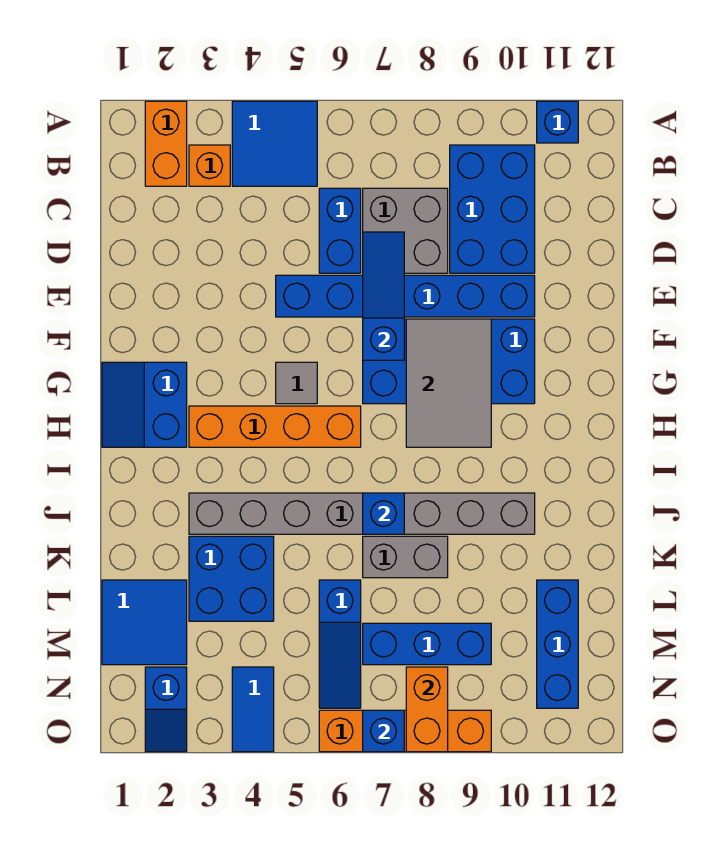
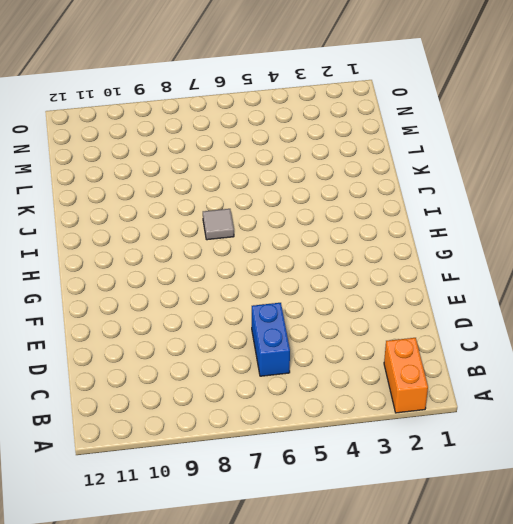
grey 1x1 tile [203,209,234,240] -> grey 1x1 tile moved to [276,362,317,404]
none -> blue 2x2 tile [232,101,317,186]
none -> blue 1x1 brick [537,101,578,143]
none -> orange 1x1 brick [189,145,230,186]

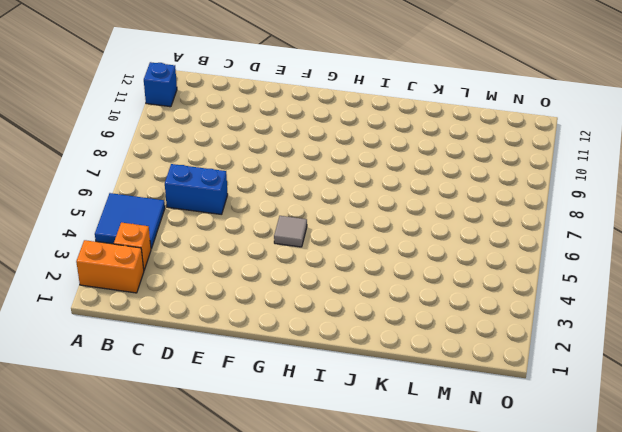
none -> blue 2x3 brick [450,145,535,273]
none -> grey 2x2 brick [363,188,448,273]
none -> blue 1x6 brick [276,275,535,317]

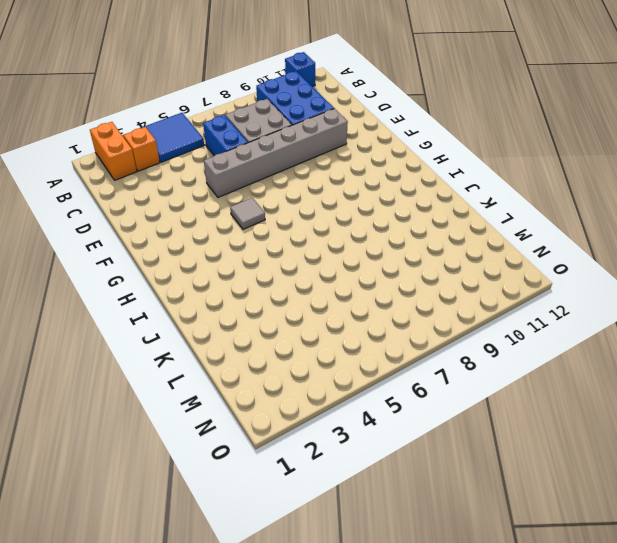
grey 1x6 brick [204,109,348,197] -> blue 1x6 brick [276,275,535,317]
none -> blue 2x4 brick [363,319,535,404]
none -> blue 2x2 slope [102,362,187,447]
none -> orange 1x4 brick [189,406,361,447]

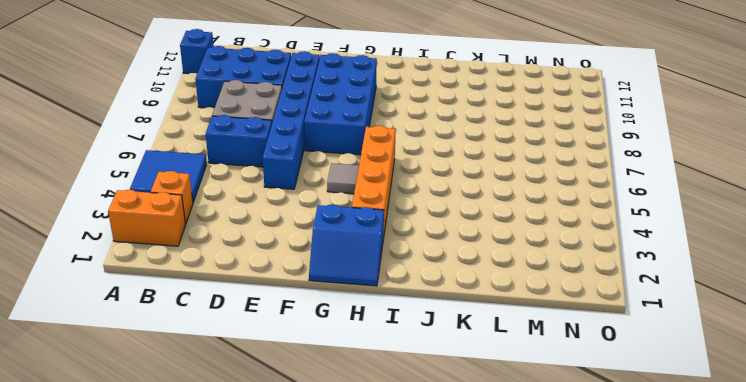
none -> grey 1x8 brick [189,493,535,534]
none -> blue 2x2 brick [189,536,274,621]
none -> grey 1x2 brick [363,536,448,578]

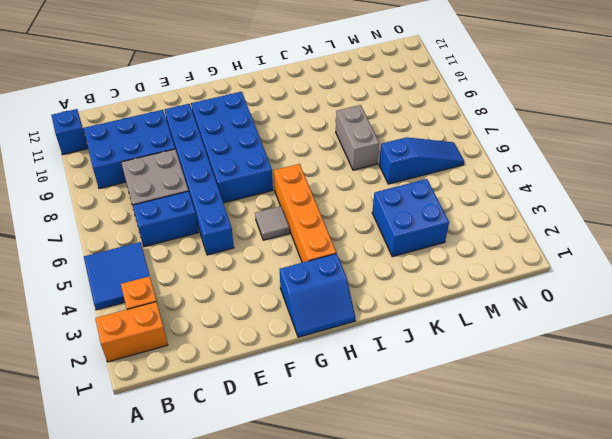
none -> grey 1x8 brick [189,493,535,534]
none -> blue 2x2 tile [102,580,187,665]
none -> blue 1x3 brick [537,580,578,708]

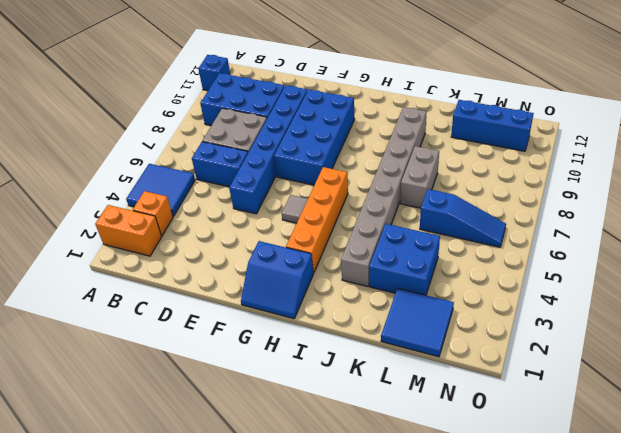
none -> blue 1x3 brick [363,623,491,665]
none -> blue 1x2 slope [145,667,187,752]
none -> blue 1x2 tile [232,667,274,752]

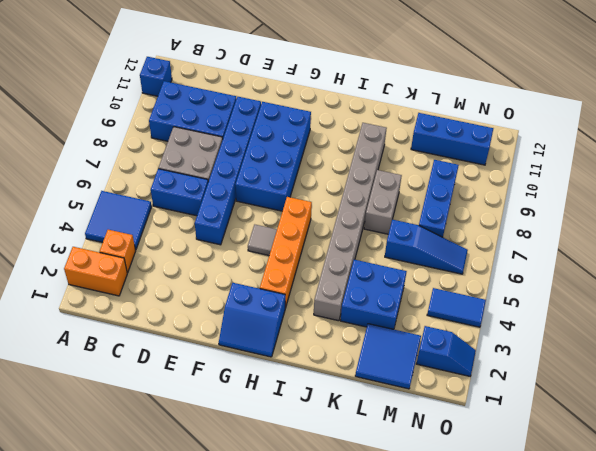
none -> orange 1x4 brick [319,710,491,752]
none -> blue 1x3 slope [363,232,404,360]
none -> grey 2x3 tile [406,319,491,447]

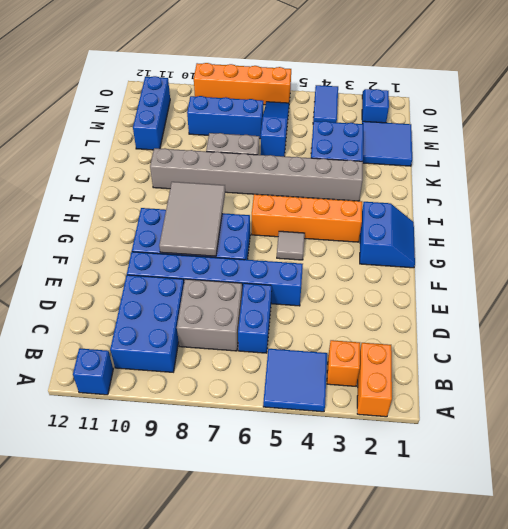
none -> blue 1x3 slope [363,232,404,360]
none -> blue 1x1 brick [363,493,404,534]
none -> orange 1x2 brick [406,667,448,752]

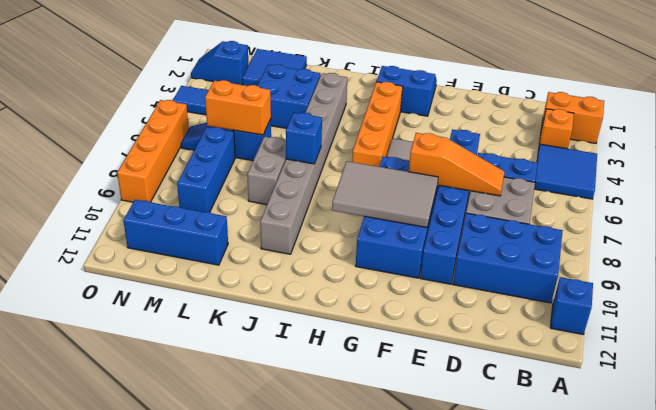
orange 1x3 slope [409,133,505,196] -> blue 1x3 slope [363,232,404,360]
orange 1x2 brick [205,80,271,135] -> orange 1x2 brick moved to [406,667,448,752]
none -> blue 1x1 brick [363,710,404,752]

